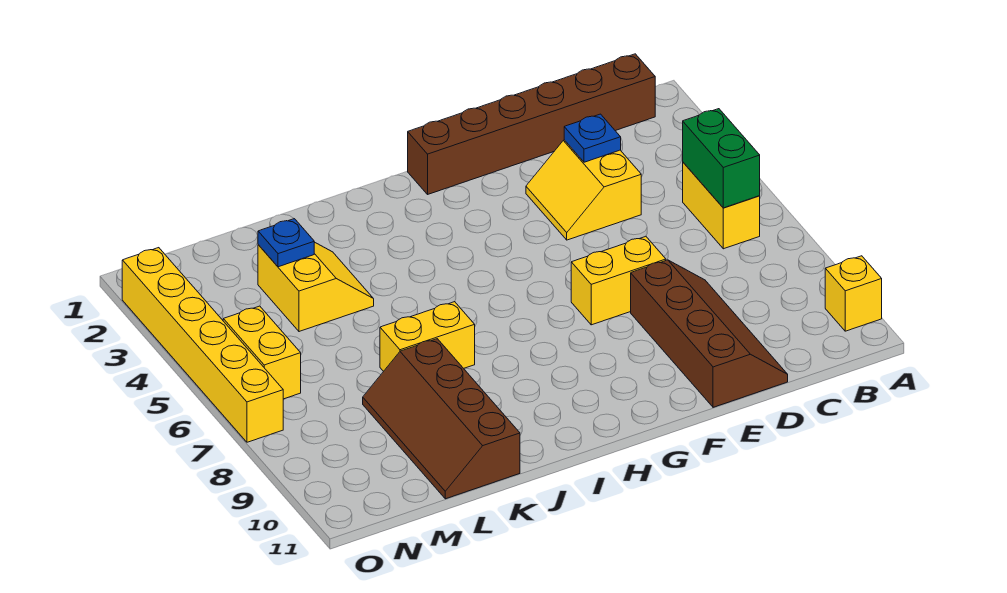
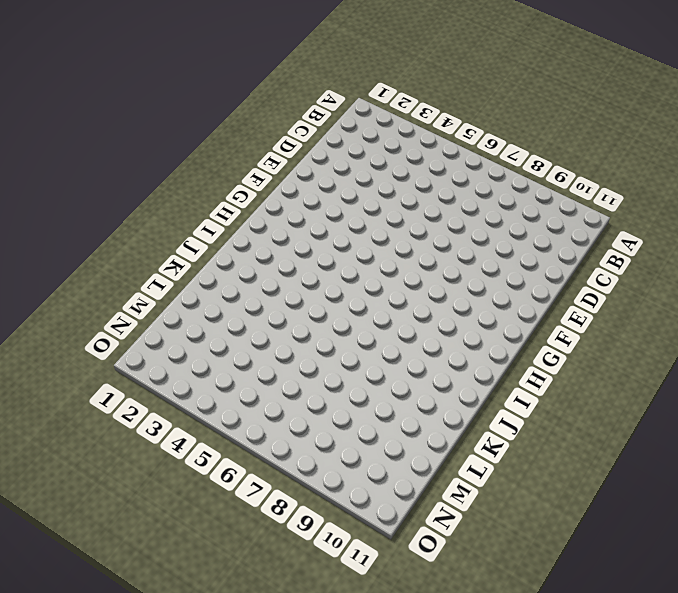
none -> yellow 1x1 brick [825,256,882,331]
none -> brown 1x6 brick [408,54,655,194]
none -> yellow 1x2 brick [683,163,760,249]

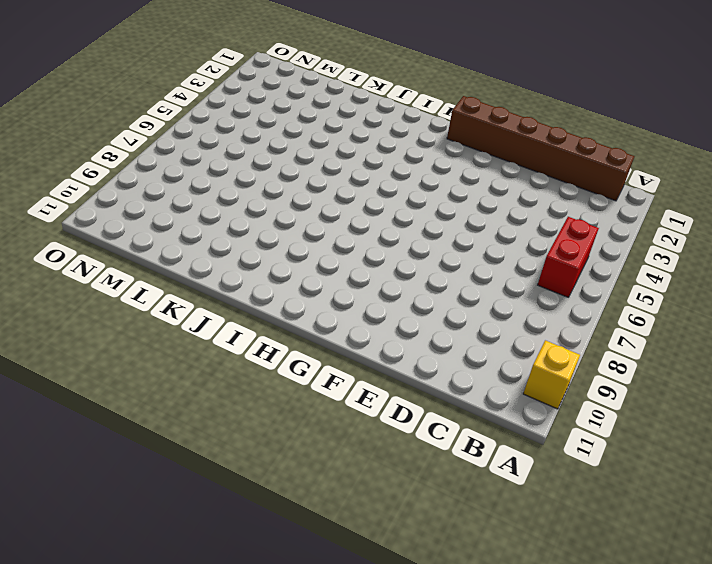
red 1x2 brick [538,217,599,297] -> yellow 1x2 brick [683,163,760,249]
none -> yellow 2x2 slope [526,140,641,240]
none -> brown 2x4 slope [631,260,788,407]
none -> yellow 1x2 brick [571,236,666,325]

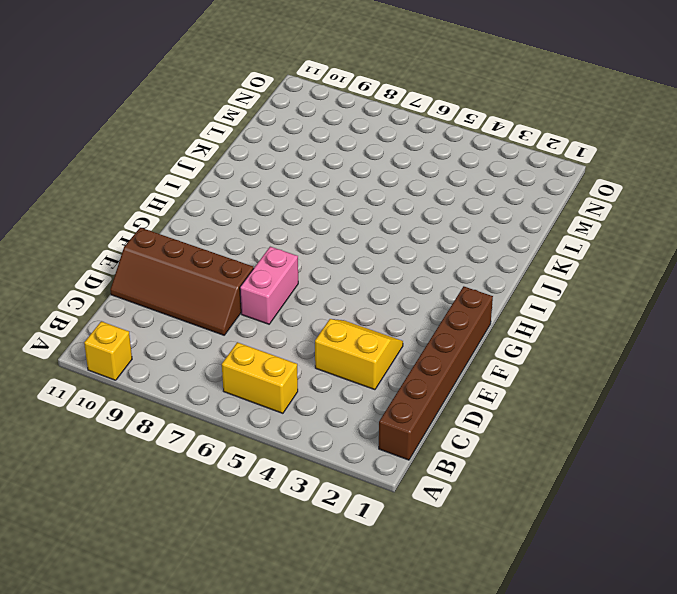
pink 1x2 brick [240,247,298,324] -> yellow 1x2 brick [571,236,666,325]
none -> yellow 1x2 brick [380,302,475,371]
none -> yellow 2x2 slope [258,242,374,332]
none -> brown 2x4 slope [363,339,520,499]

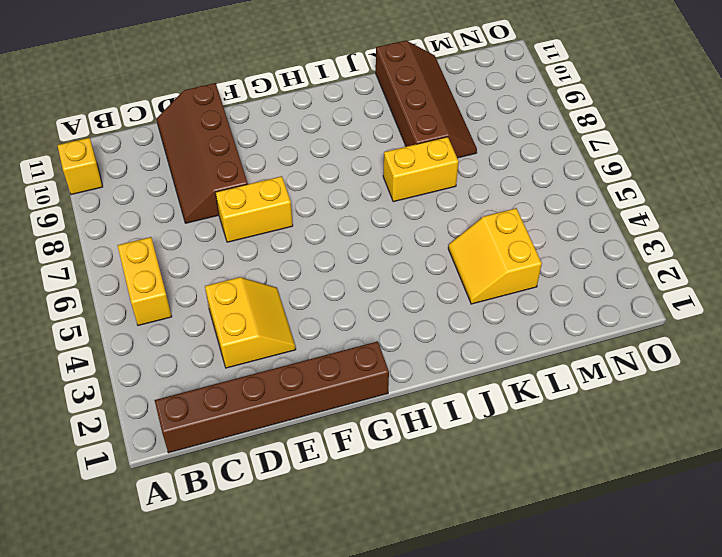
none -> yellow 1x2 brick [223,306,301,399]
none -> yellow 1x6 brick [122,248,283,442]
none -> green 1x2 brick [683,109,760,208]

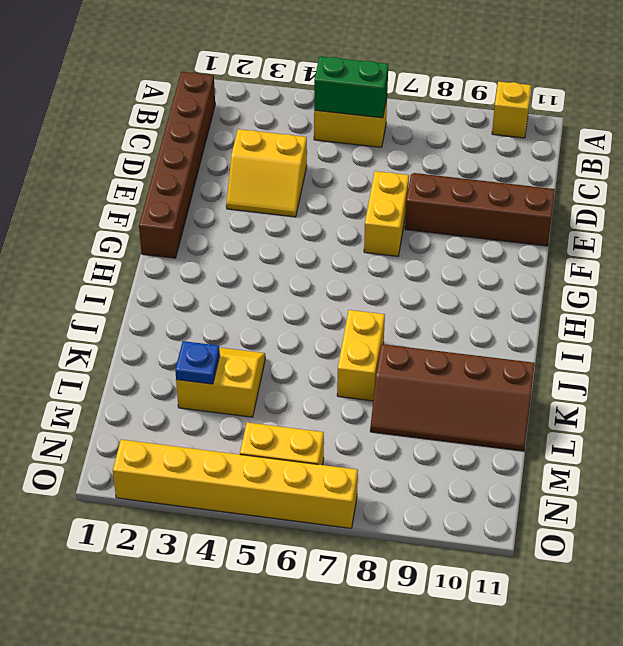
none -> blue 1x1 plate [564,114,621,162]

